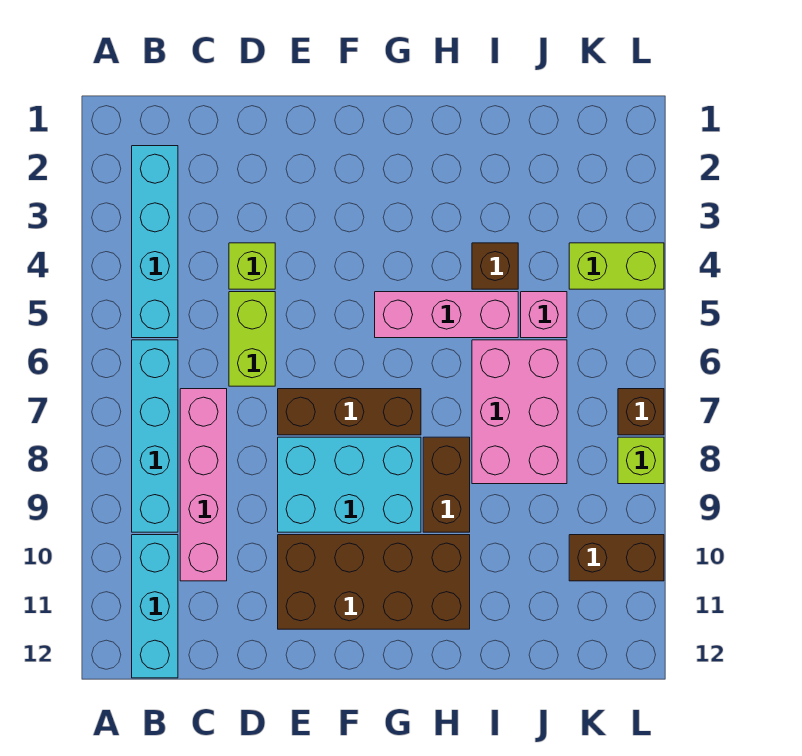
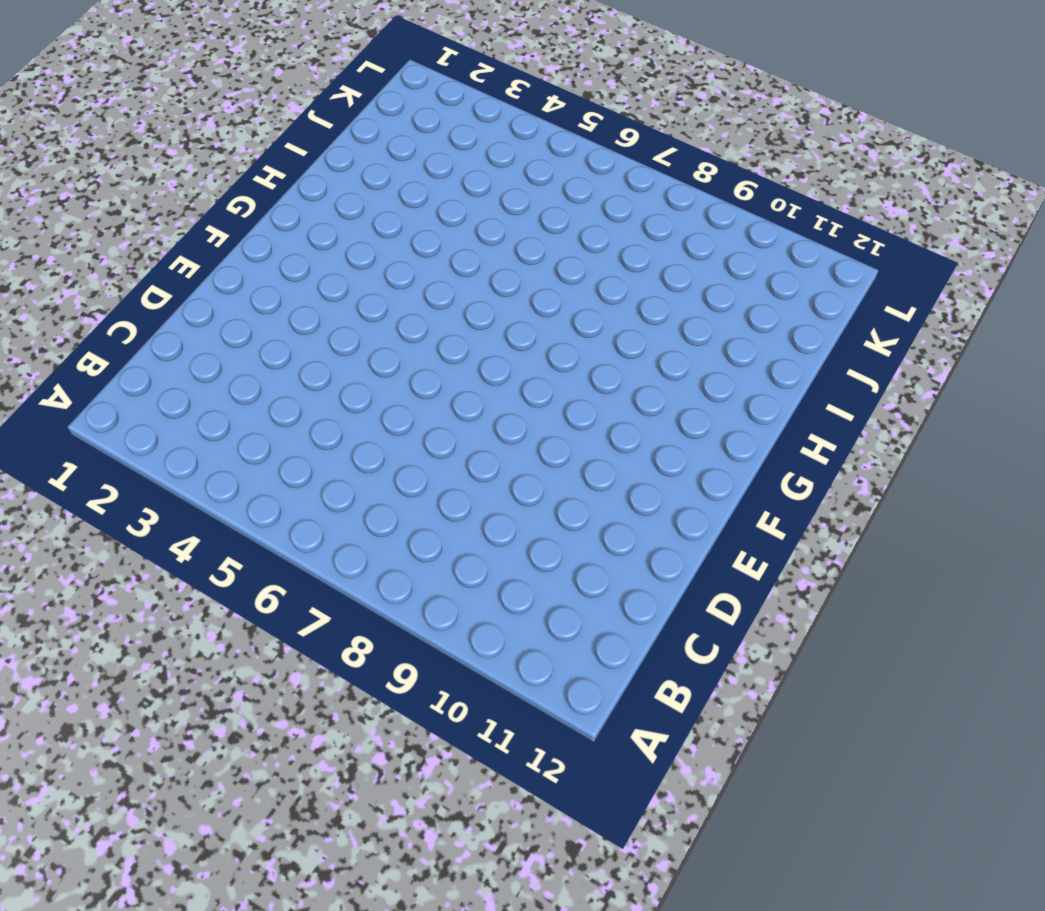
none -> cyan 1x4 brick [132,146,178,338]
none -> cyan 1x4 brick [132,340,178,532]
none -> cyan 1x3 brick [132,535,178,678]

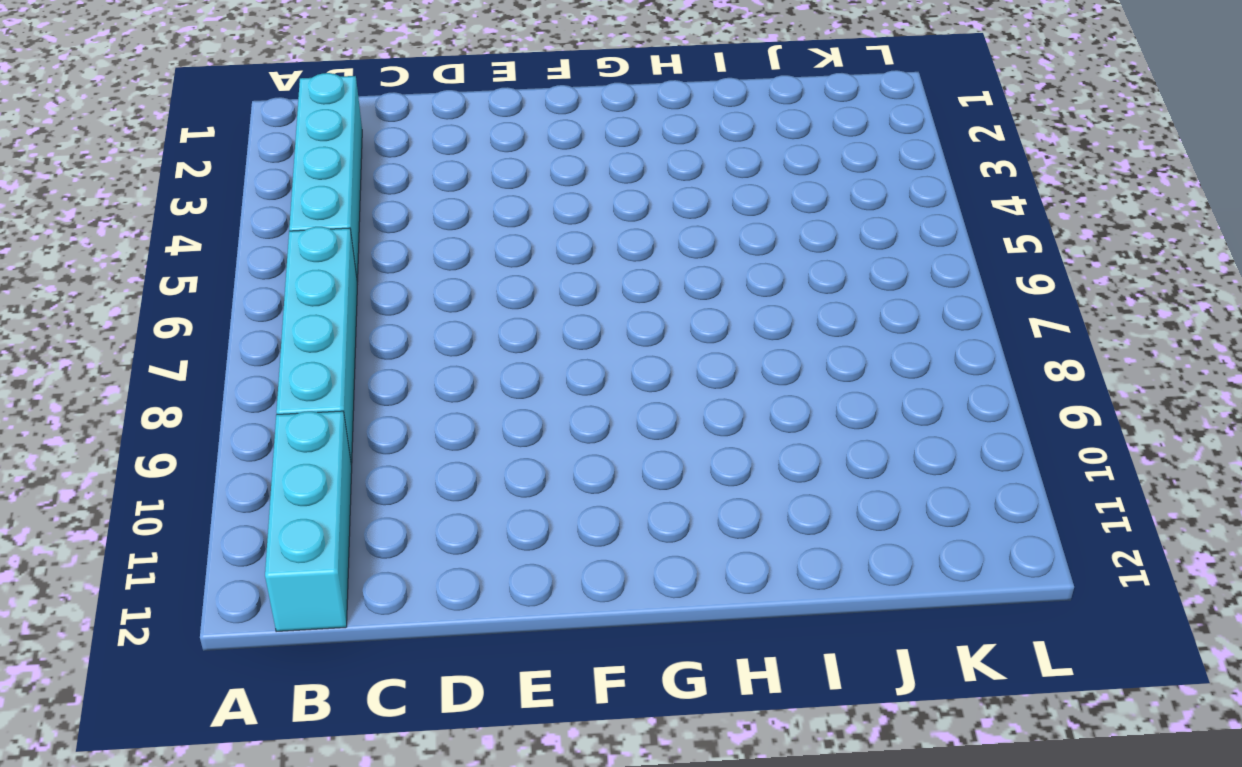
none -> pink 1x4 brick [180,389,227,581]
none -> lime 1x1 brick [229,243,275,289]
none -> lime 1x2 brick [229,292,275,386]

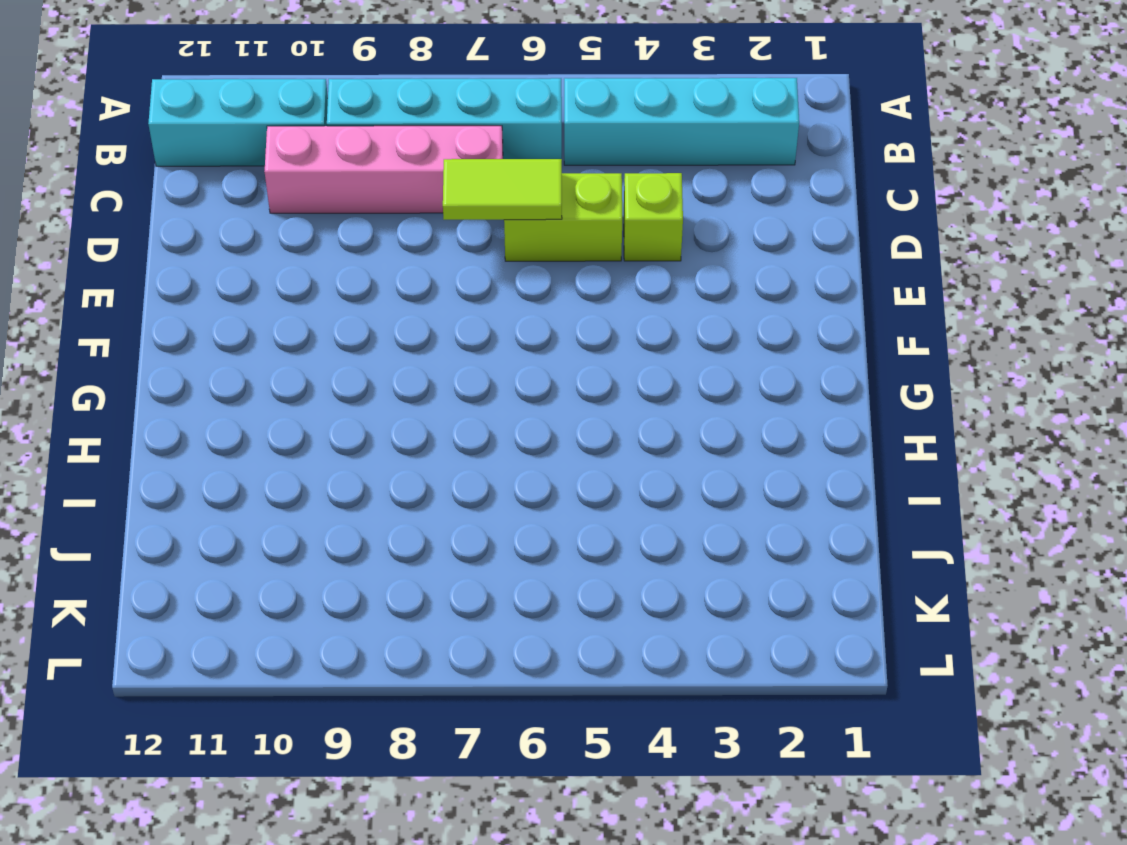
lime 1x2 tile [443,159,562,220] -> none
none -> brown 1x3 brick [278,389,421,435]
none -> cyan 2x3 brick [278,437,421,532]
none -> brown 2x4 brick [278,535,470,629]

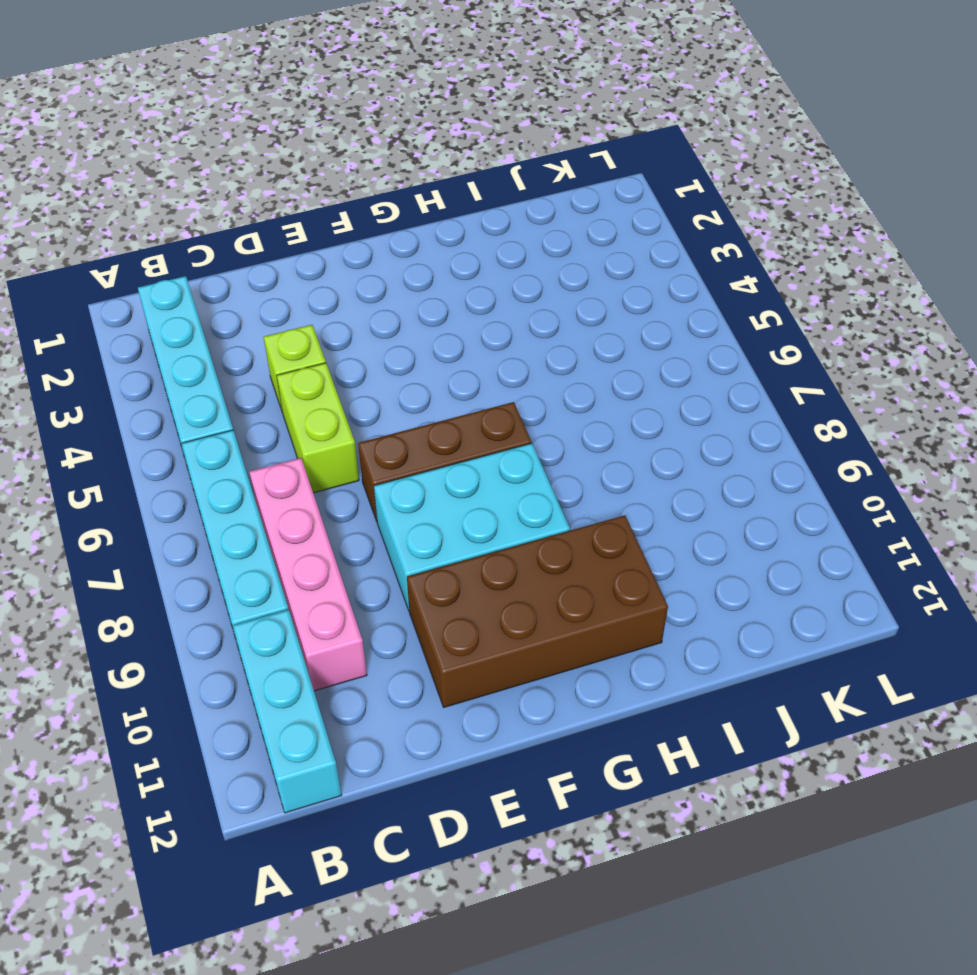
none -> pink 1x3 brick [375,292,518,338]
none -> brown 1x2 brick [423,437,470,532]
none -> brown 1x1 brick [472,243,518,289]

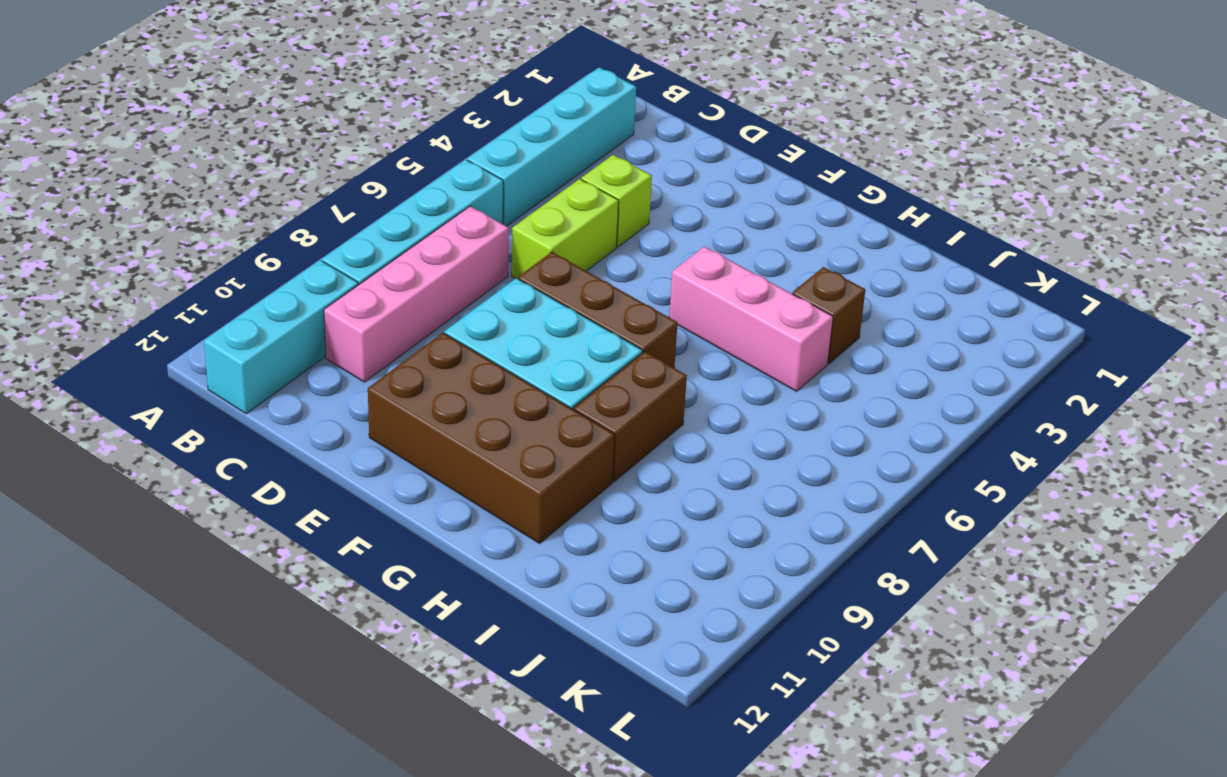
none -> pink 2x3 brick [472,340,567,484]
none -> pink 1x1 brick [521,292,567,338]
none -> lime 1x2 brick [569,243,664,289]

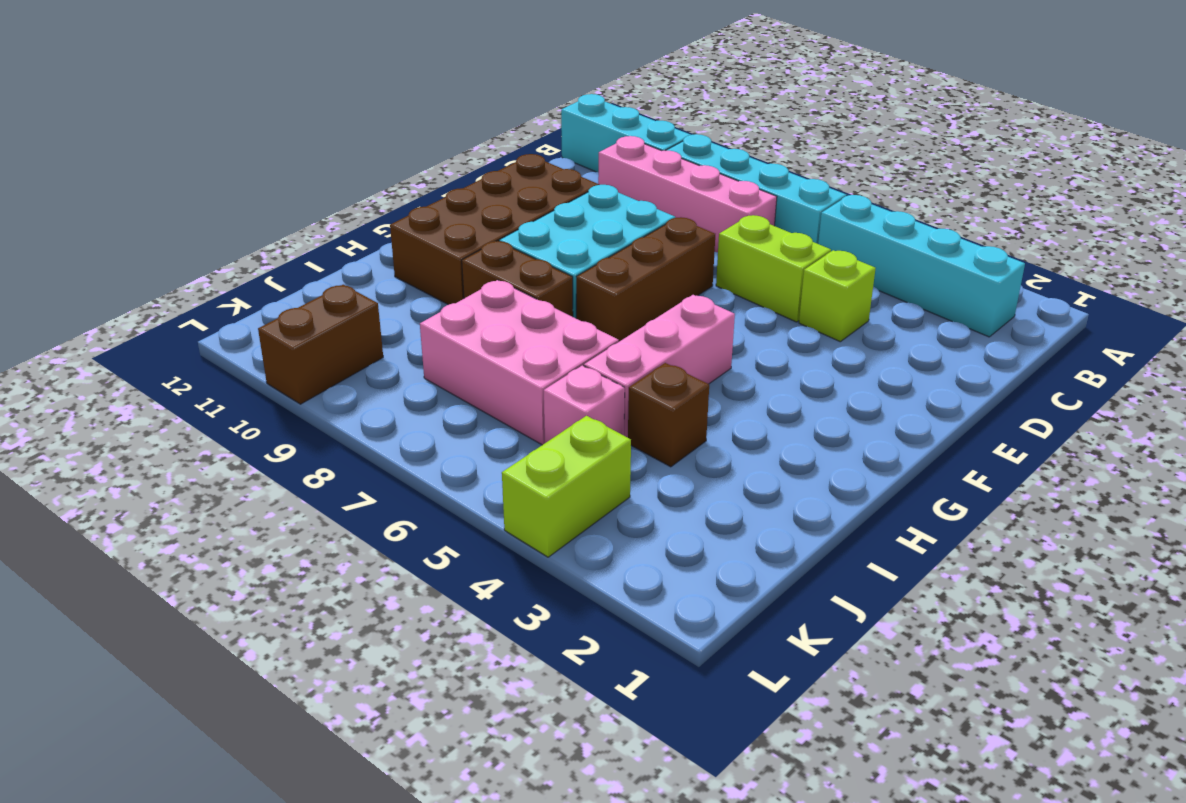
none -> brown 1x1 brick [618,389,664,435]
none -> lime 1x1 brick [618,437,664,484]

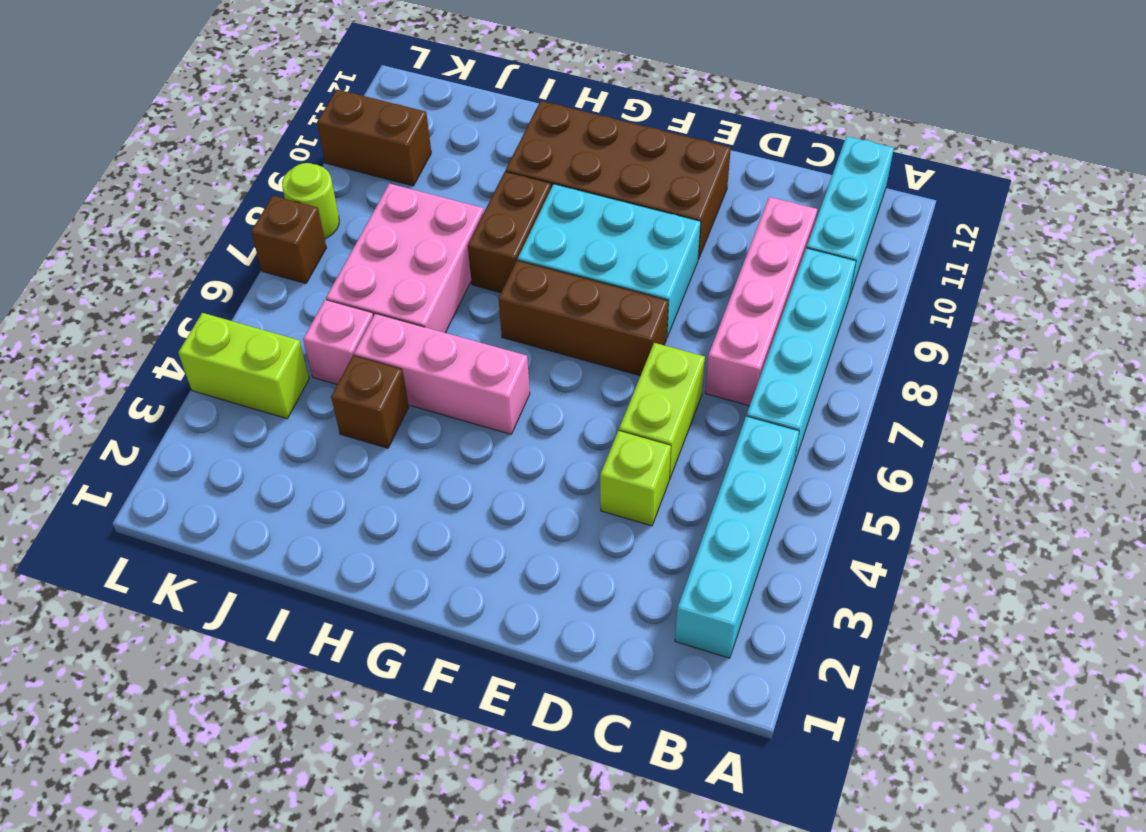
lime 1x1 round brick [282,163,339,238] -> lime 1x1 brick [618,437,664,484]

